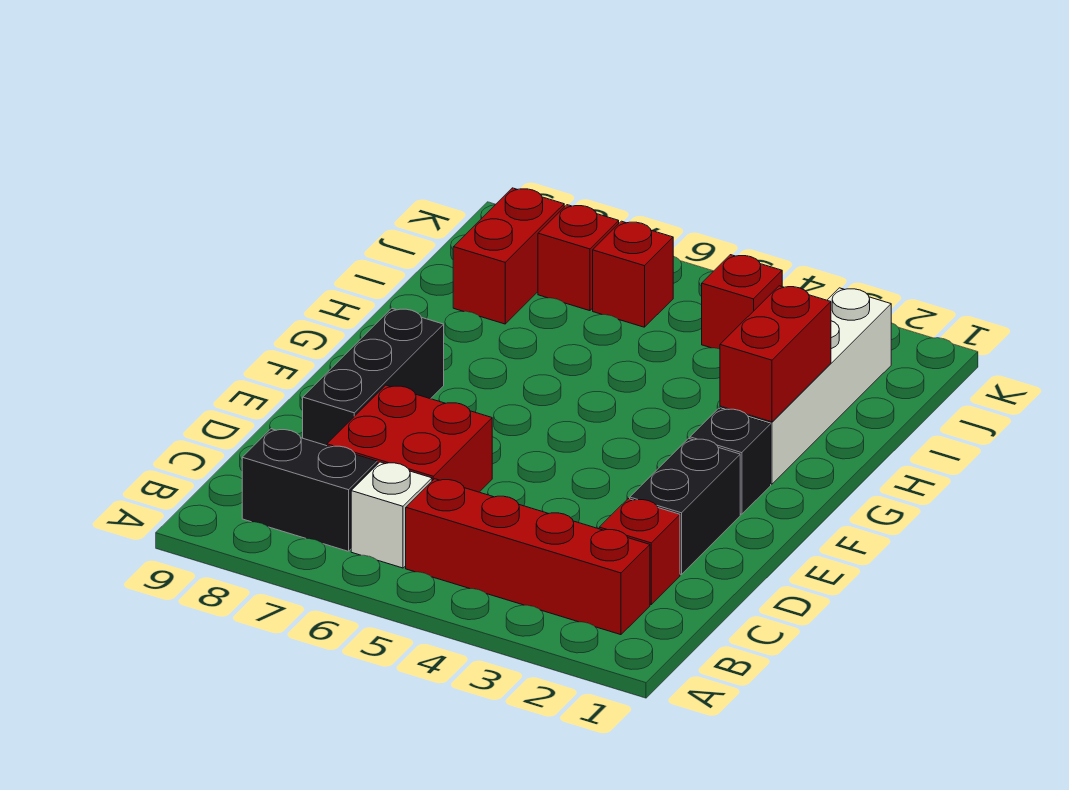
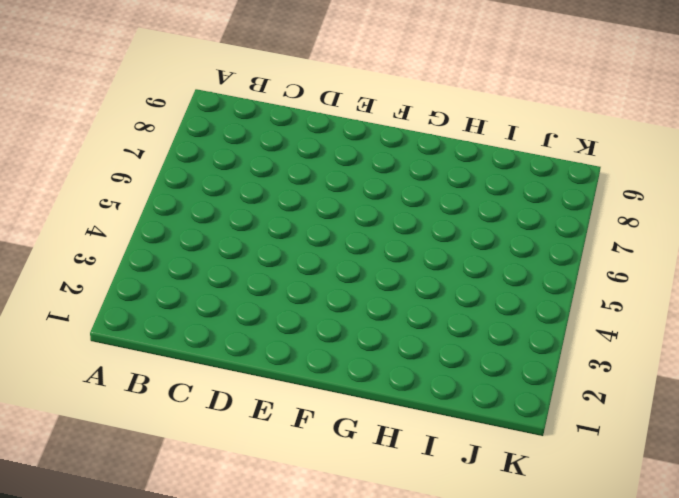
none -> red 1x4 brick [406,479,650,635]
none -> white 1x1 brick [351,462,432,568]
none -> black 1x2 brick [242,429,377,551]

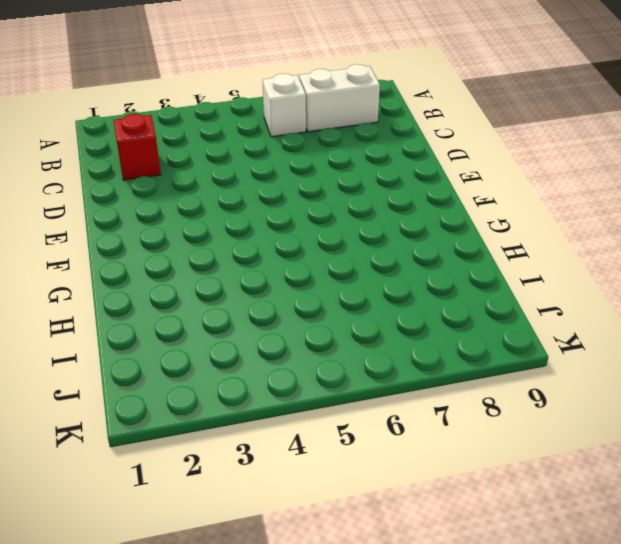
white 1x2 brick [299,64,380,132] -> black 1x2 brick [242,429,377,551]
none -> red 1x4 brick [406,479,650,635]
none -> red 2x2 brick [327,385,492,492]
none -> black 1x2 brick [630,438,740,575]

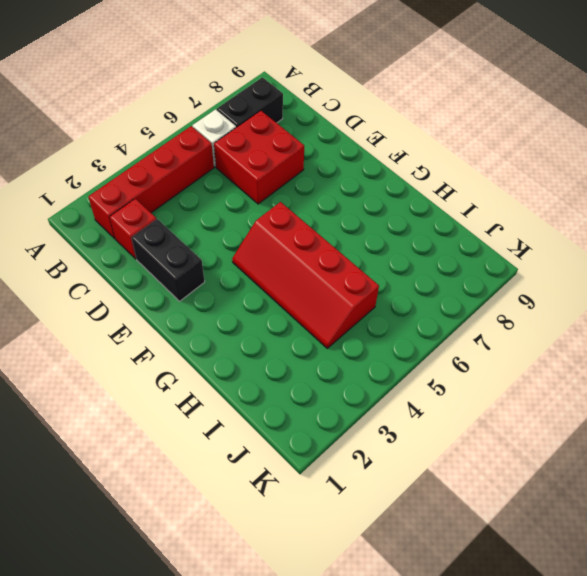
red 2x4 slope [232,202,379,348] -> none
none -> black 1x3 brick [303,308,444,446]
none -> black 1x1 brick [690,408,771,514]
none -> white 1x4 brick [720,288,891,484]

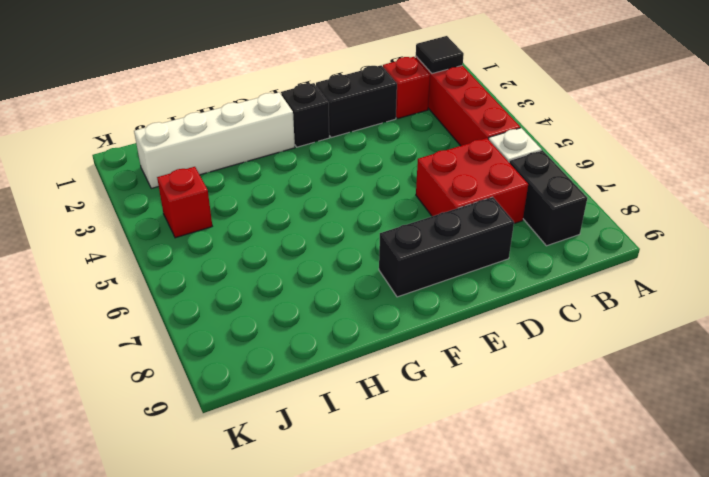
black 1x1 tile [416,36,464,74] -> none
none -> red 1x2 brick [453,188,564,324]
none -> red 1x1 brick [593,221,673,327]
none -> red 1x1 brick [538,205,619,311]

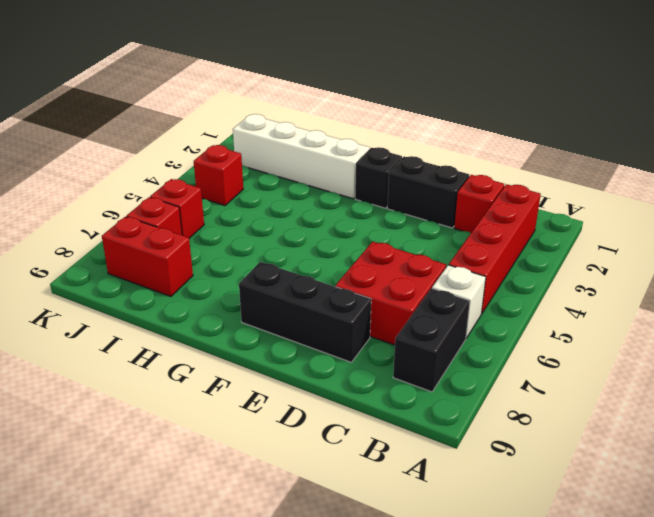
none -> red 1x2 brick [720,286,831,422]

